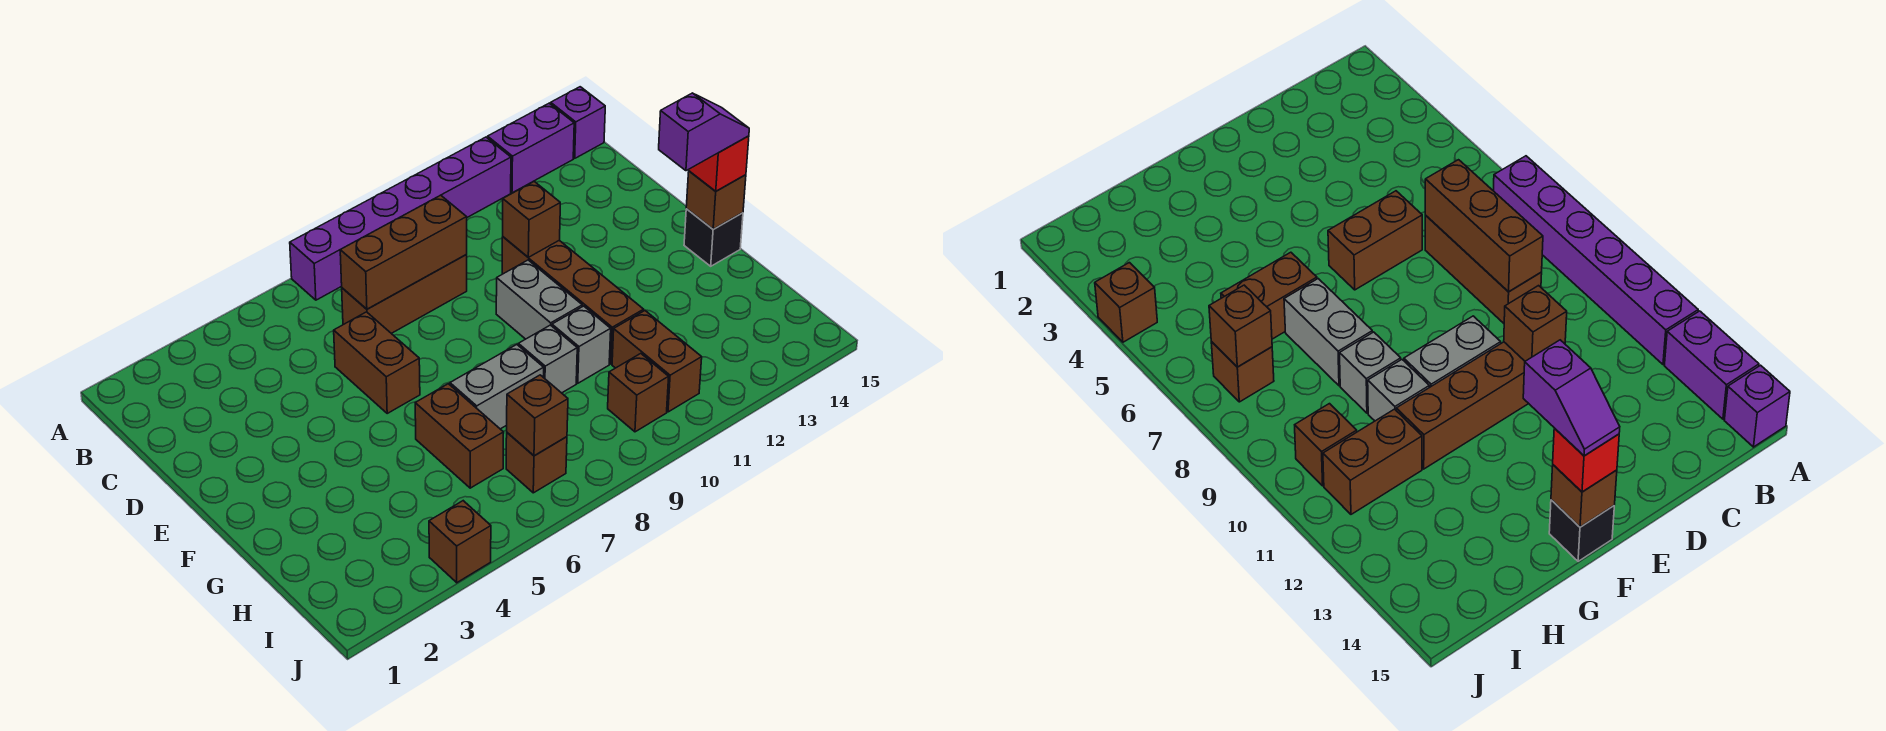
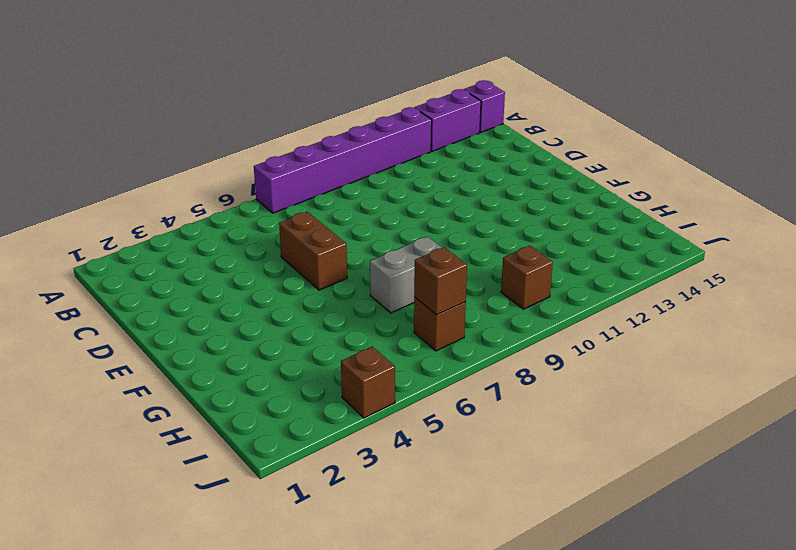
none -> brown 1x3 brick [342,255,467,333]
none -> brown 1x4 brick [502,237,644,364]
none -> grey 1x2 brick [496,260,582,339]

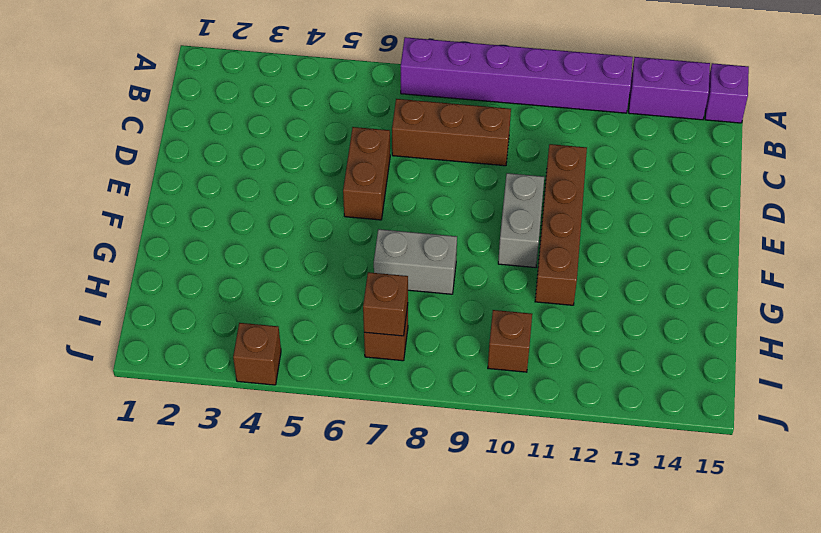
none -> black 1x1 brick [684,209,743,266]
none -> brown 1x2 brick [415,384,504,488]
none -> grey 1x1 brick [518,325,577,393]

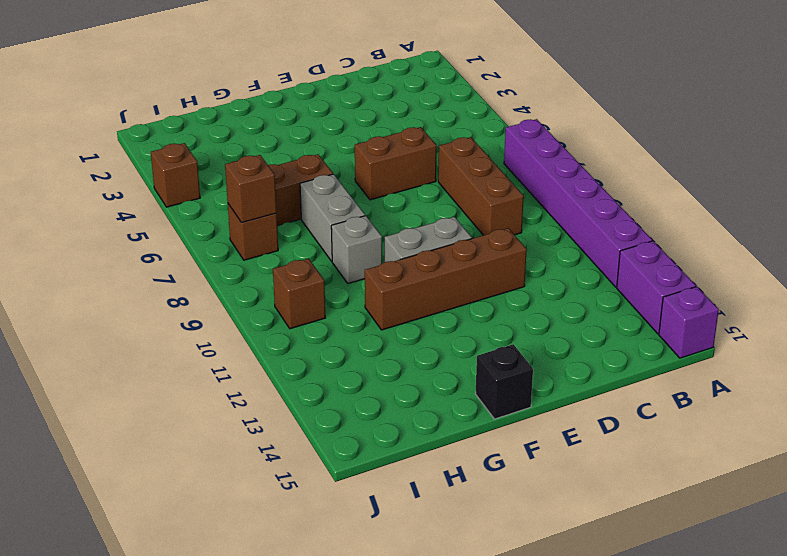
none -> grey 1x1 brick [552,306,611,383]
none -> brown 1x2 brick [612,311,702,412]
none -> brown 1x3 brick [340,195,467,309]

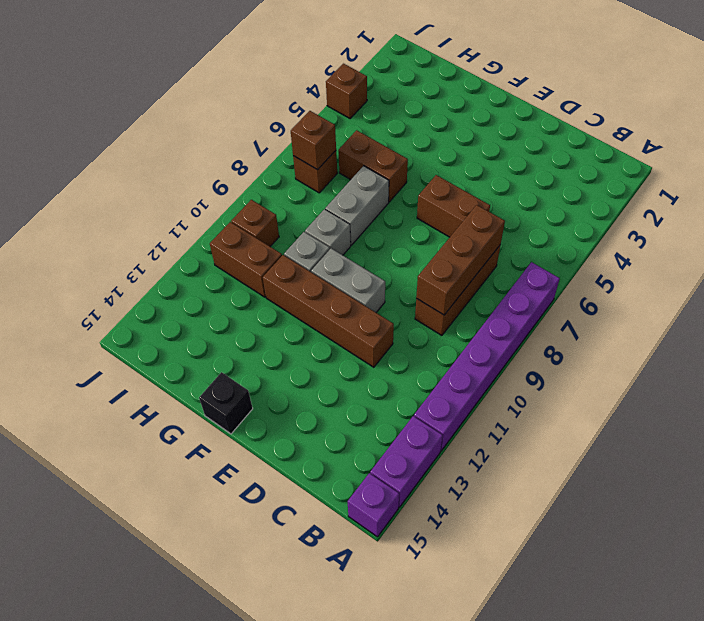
none -> brown 1x1 brick [503,182,560,257]
none -> brown 1x1 brick [686,171,746,229]
none -> red 1x1 brick [689,136,749,191]

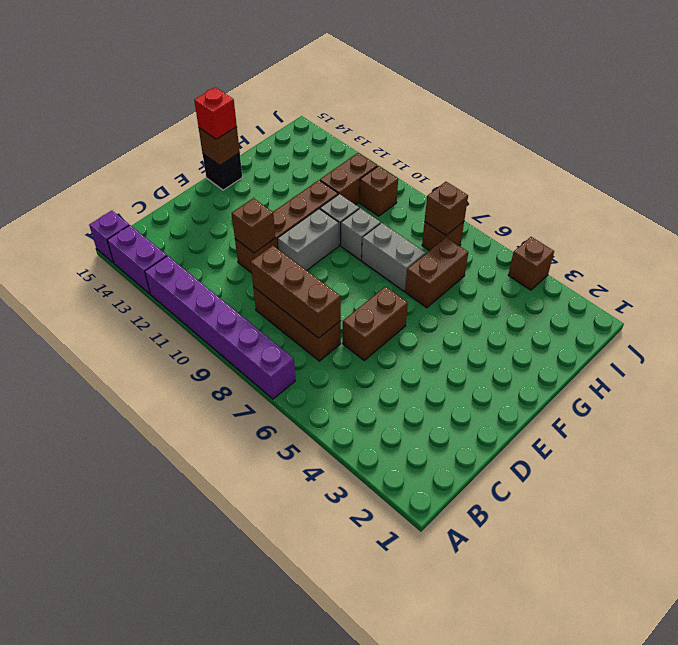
none -> purple 1x2 slope [659,93,749,171]

